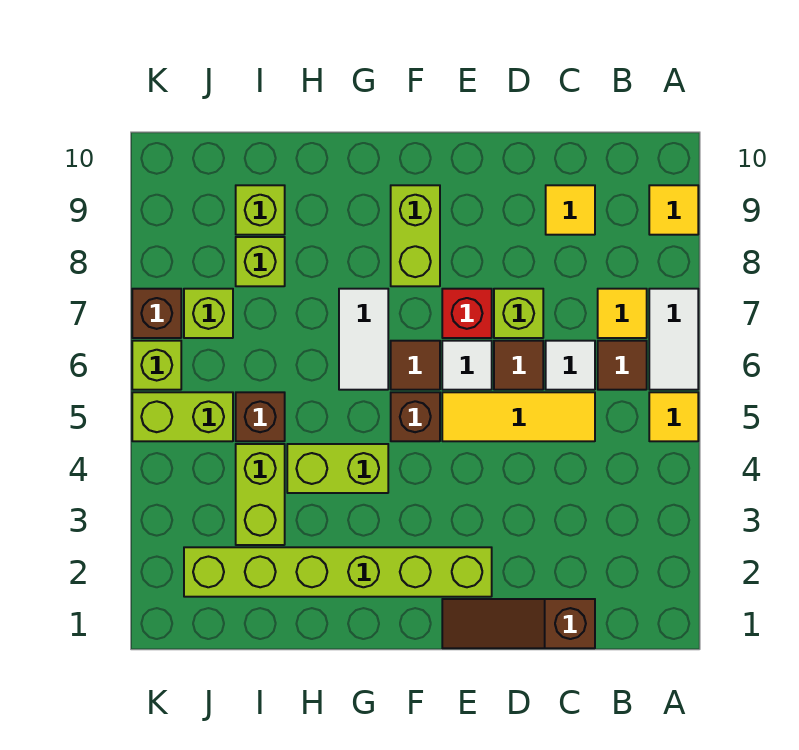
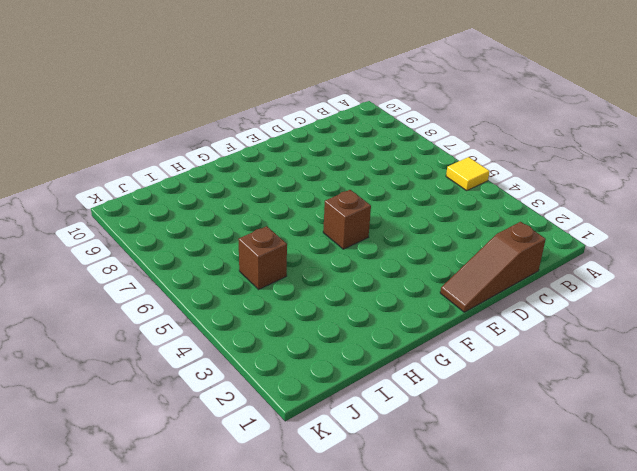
none -> white 1x2 tile [649,289,698,390]
none -> yellow 1x1 tile [649,185,698,235]
none -> brown 1x1 tile [598,341,647,390]

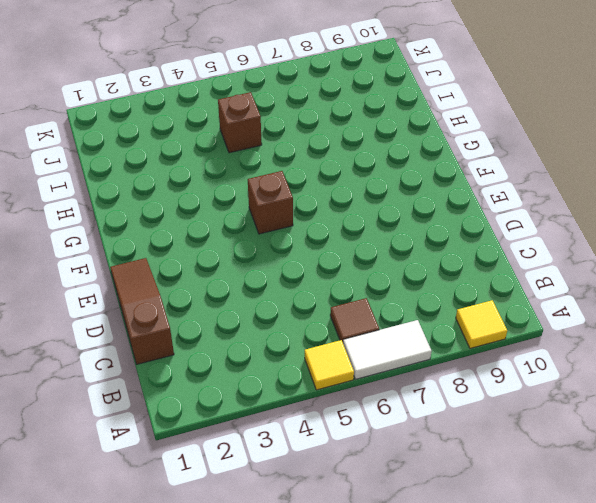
none -> yellow 1x1 tile [598,289,647,338]
none -> yellow 1x3 tile [442,392,595,441]
none -> white 1x1 tile [546,341,595,390]

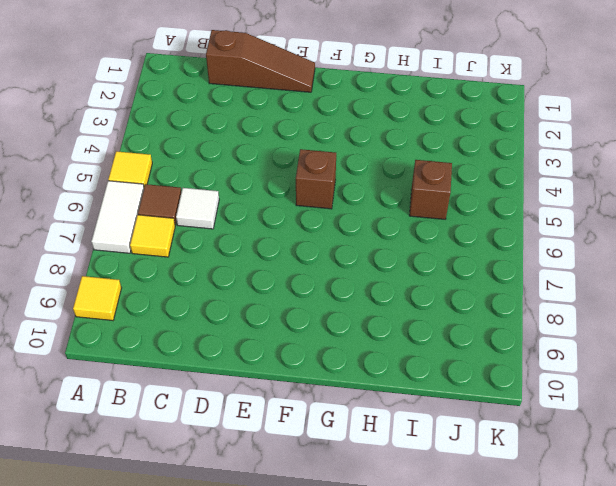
none -> yellow 1x3 tile [442,392,595,441]
none -> yellow 1x1 tile [546,185,595,235]
none -> brown 1x1 tile [494,341,543,390]

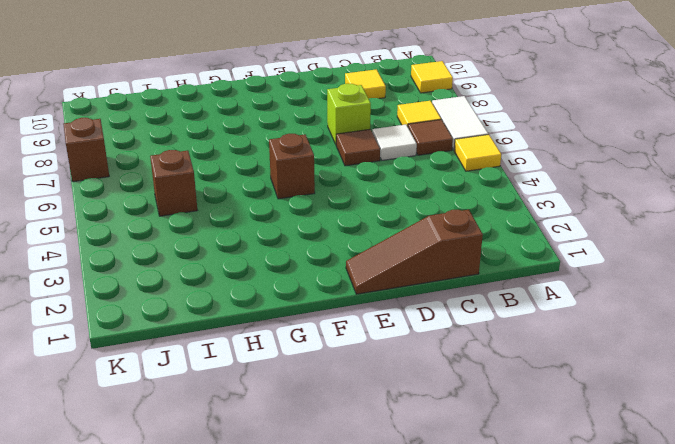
none -> yellow 1x3 tile [442,392,595,441]
none -> lime 1x6 brick [184,547,492,597]
none -> white 1x1 tile [442,341,492,390]

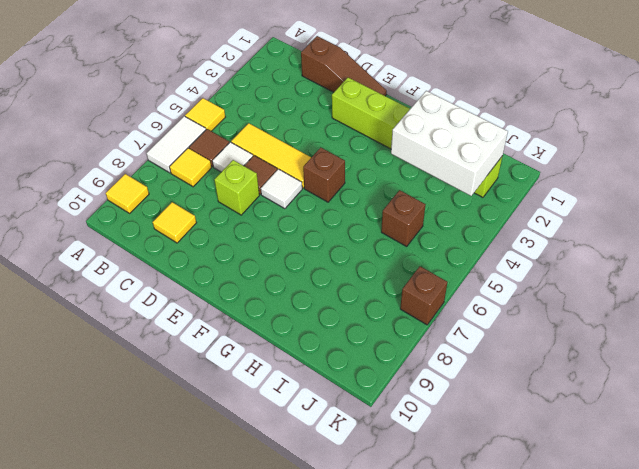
white 2x3 brick [391,91,508,196] -> none
none -> red 1x1 brick [442,289,492,338]
none -> brown 1x1 tile [391,341,440,390]
none -> lime 1x2 brick [391,185,440,286]

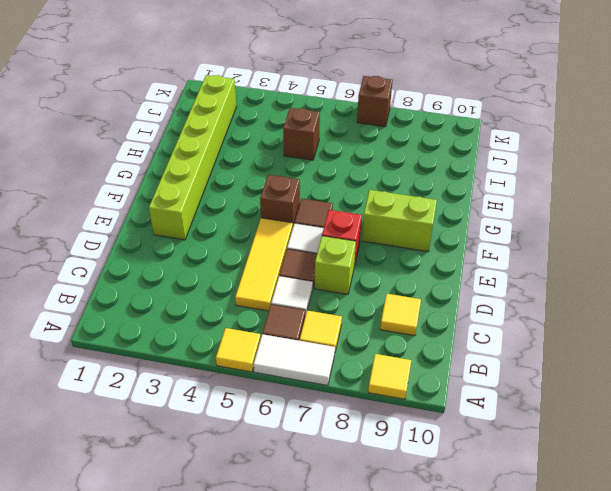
none -> brown 1x3 slope [442,599,595,648]
none -> lime 1x2 brick [287,444,388,493]
none -> white 1x2 tile [339,289,388,390]

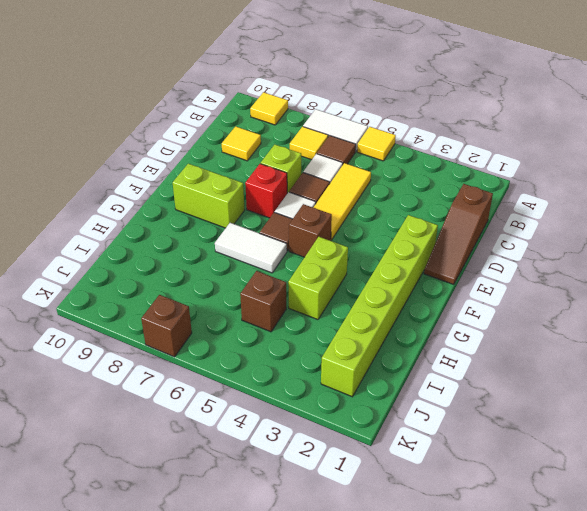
none -> lime 1x2 brick [236,444,285,545]
none -> lime 1x1 brick [236,237,285,286]
none -> lime 1x1 brick [236,185,285,235]

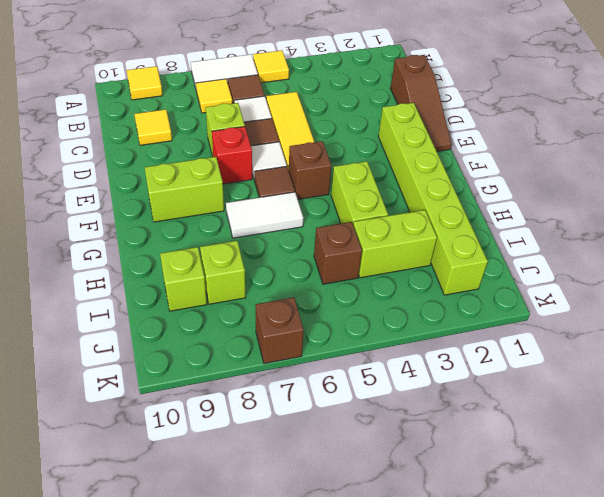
none -> lime 1x2 brick [132,392,233,441]
none -> lime 1x1 brick [184,289,233,338]
none -> lime 1x1 brick [132,341,181,390]

